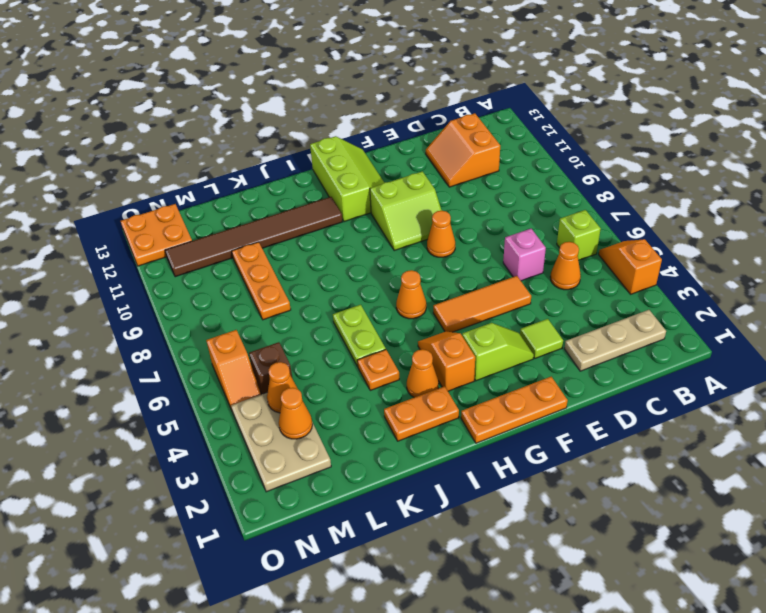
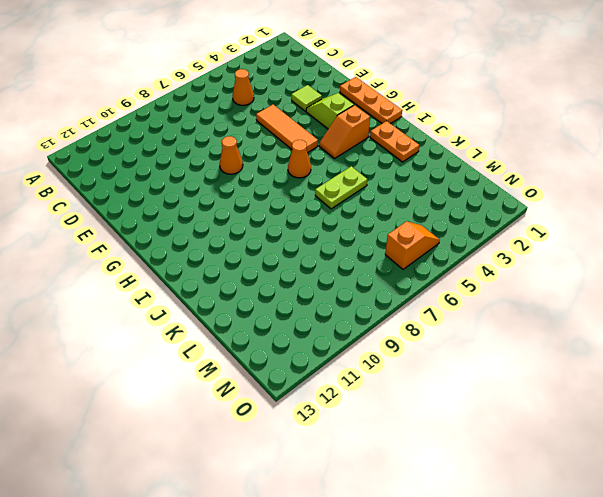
none -> orange 1x2 slope [599,239,662,294]
none -> tan 1x3 plate [564,310,666,371]
none -> lime 1x1 brick [557,210,601,260]

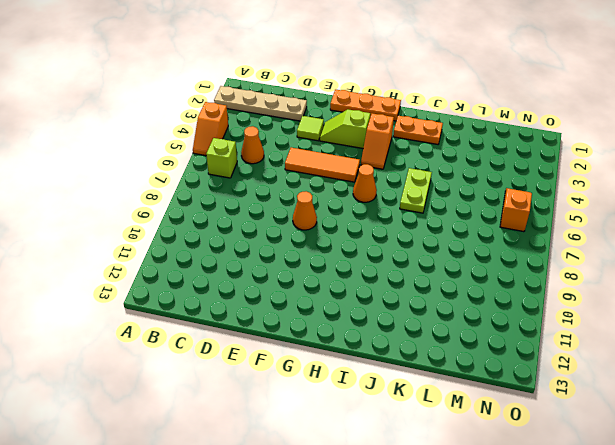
tan 1x4 plate [214,86,307,121] -> tan 1x3 plate [564,310,666,371]
none -> orange 2x2 slope [426,113,500,187]
none -> pink 1x1 brick [503,229,546,281]
none -> lime 2x2 slope [370,171,442,250]

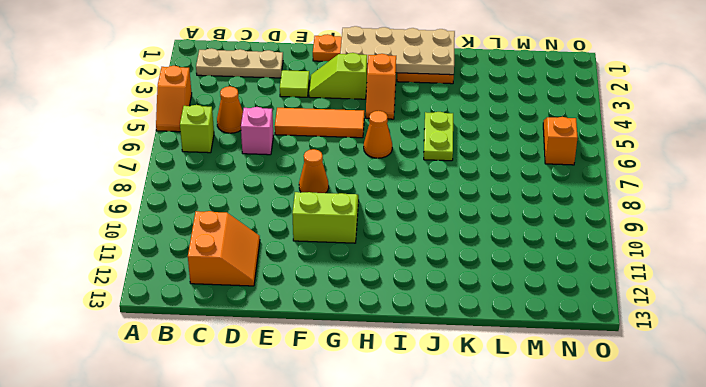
tan 2x4 plate [340,26,455,75] -> none
none -> lime 2x3 slope [310,136,384,222]
none -> orange 1x1 cone [407,349,439,398]
none -> brown 1x6 tile [165,197,342,277]

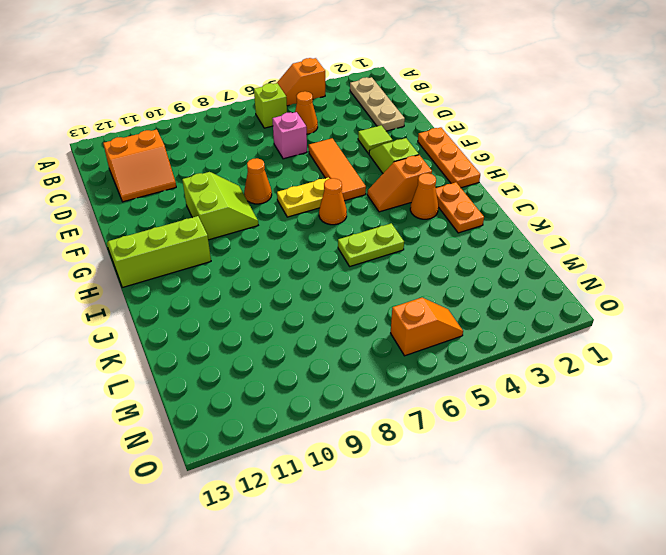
yellow 1x2 plate [277,177,330,217] -> none
none -> brown 1x6 tile [165,197,342,277]
none -> orange 1x1 plate [357,350,399,390]
none -> orange 1x3 plate [232,242,291,320]

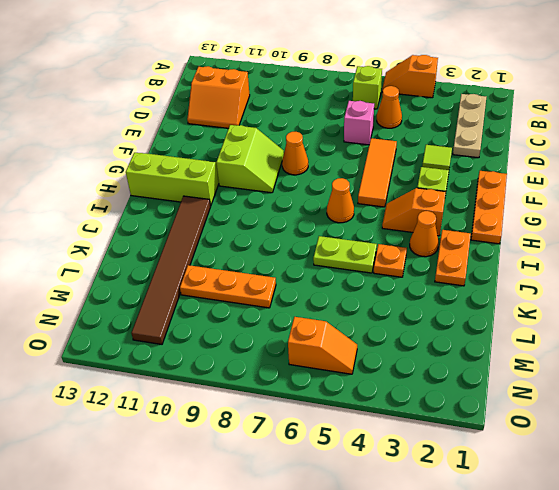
none -> tan 2x3 plate [231,392,331,492]
none -> brown 1x1 brick [249,342,292,394]
none -> orange 2x2 plate [121,204,192,266]

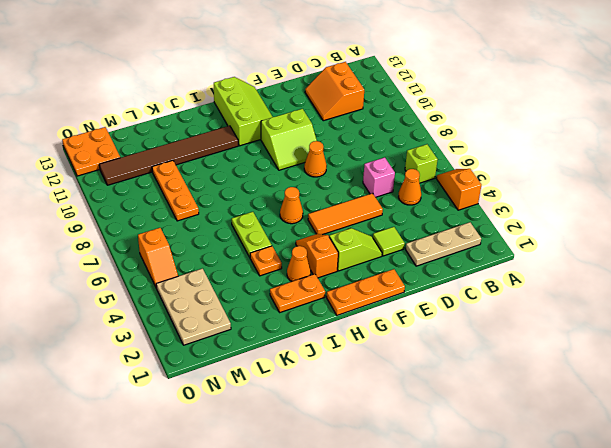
none -> brown 1x1 brick [249,342,292,394]
none -> orange 1x1 cone [279,388,312,439]
none -> orange 1x1 cone [267,362,298,413]

